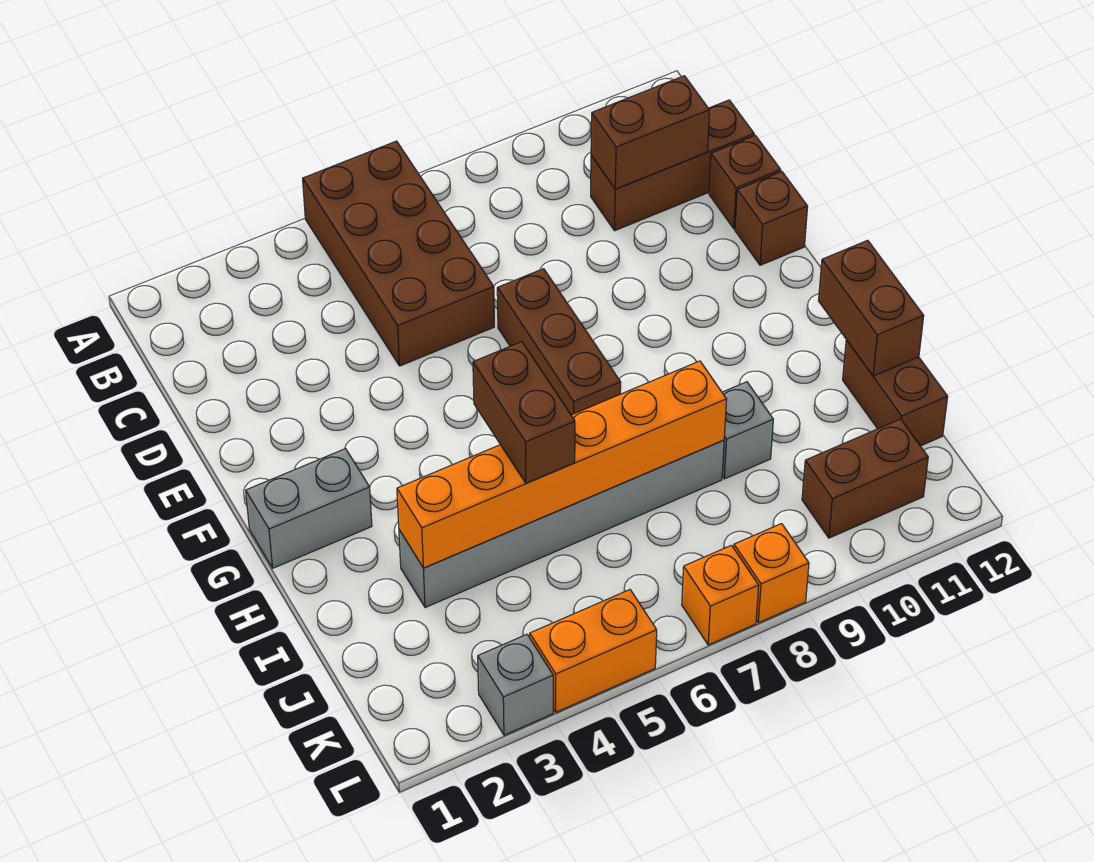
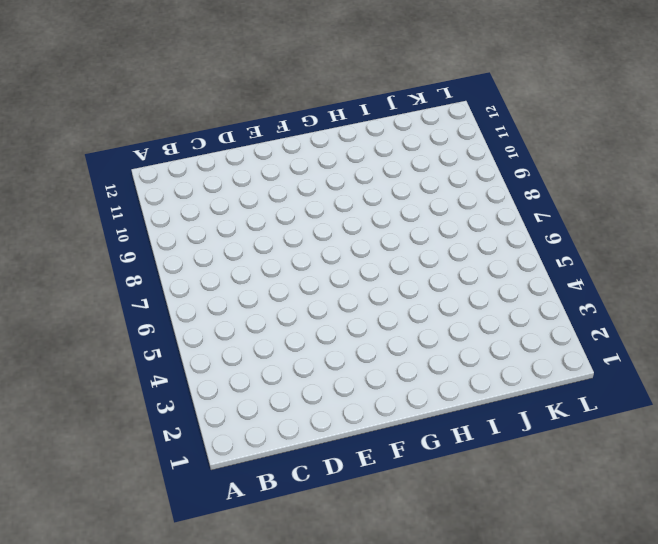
none -> brown 2x4 brick [303,141,494,366]
none -> brown 1x3 brick [591,100,754,231]
none -> brown 1x1 brick [709,135,781,229]

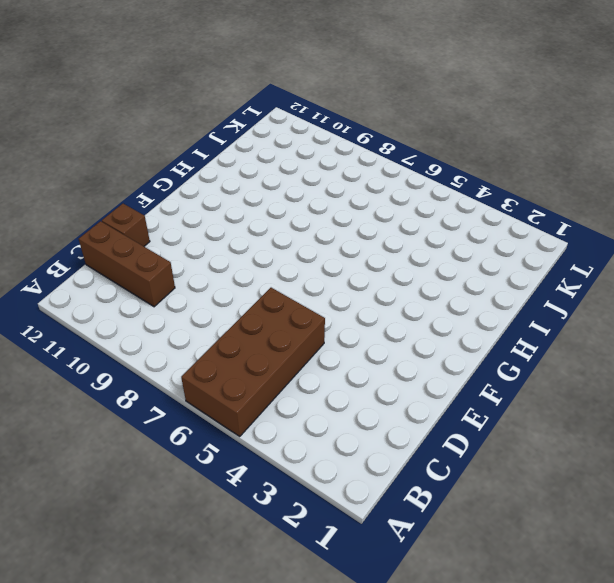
none -> brown 1x3 brick [497,269,621,415]
none -> brown 1x1 brick [735,172,808,265]
none -> grey 1x2 brick [246,449,372,568]

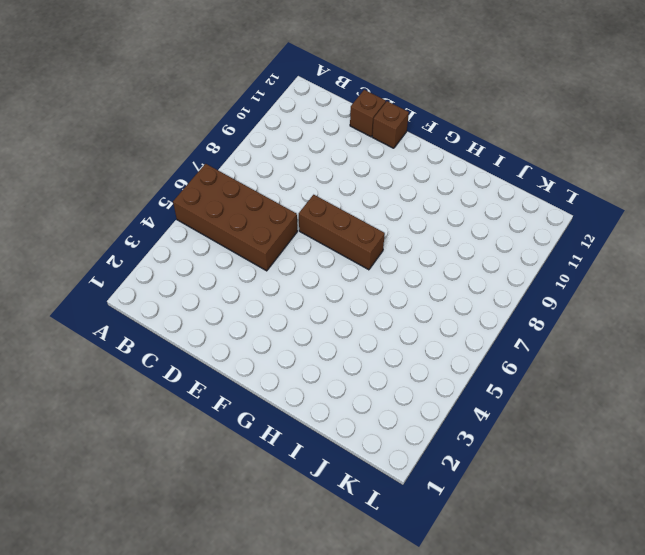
none -> brown 1x3 brick [591,100,754,231]
none -> grey 1x2 brick [246,449,372,568]
none -> grey 1x6 brick [399,440,724,608]

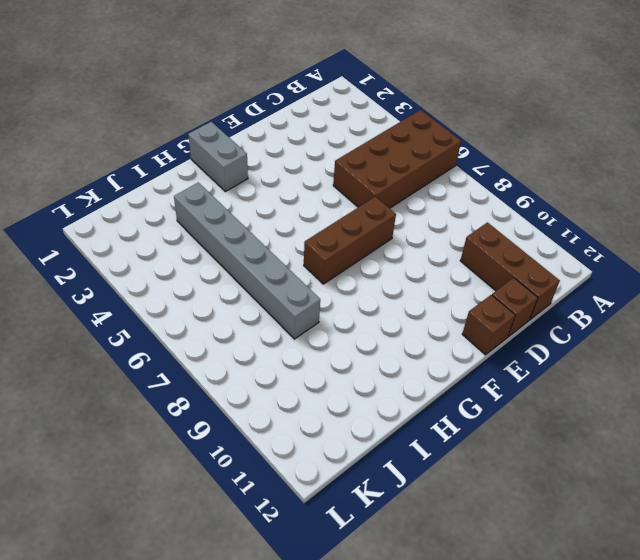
none -> grey 1x1 brick [722,382,773,479]
none -> brown 1x2 brick [843,340,948,446]
none -> brown 1x2 brick [802,419,928,538]

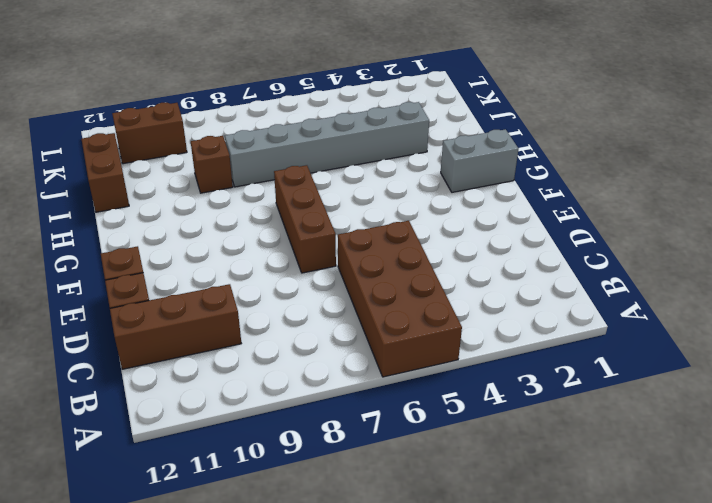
brown 1x1 brick [191,136,233,193] -> grey 1x1 brick [722,382,773,479]
none -> grey 1x1 brick [478,634,553,735]
none -> orange 1x2 brick [530,590,657,712]
none -> orange 1x1 brick [682,545,759,645]

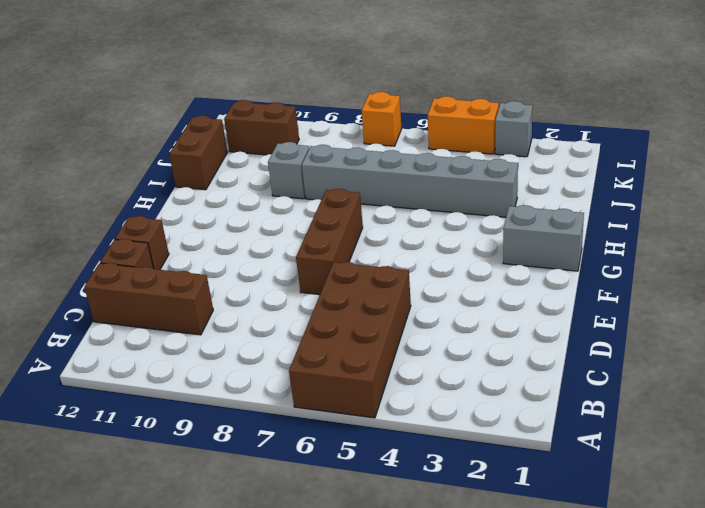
none -> orange 1x1 brick [734,524,809,623]
none -> brown 1x2 brick [591,76,709,189]
none -> brown 1x2 brick [819,240,924,376]

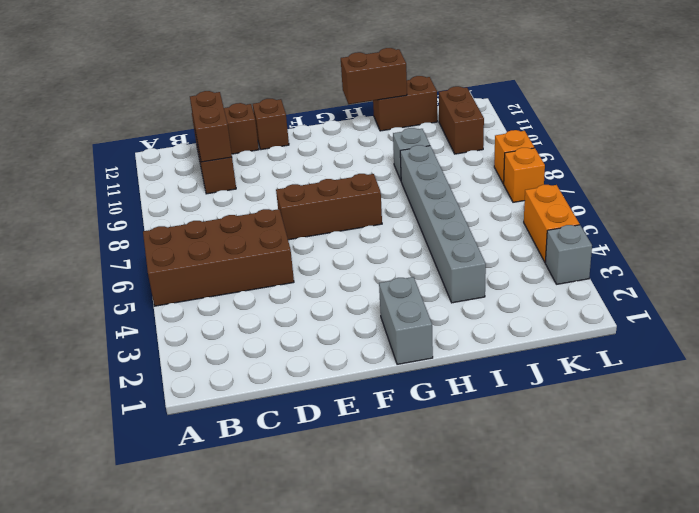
none -> orange 1x6 brick [397,361,727,568]
none -> brown 1x2 brick [473,342,575,483]

